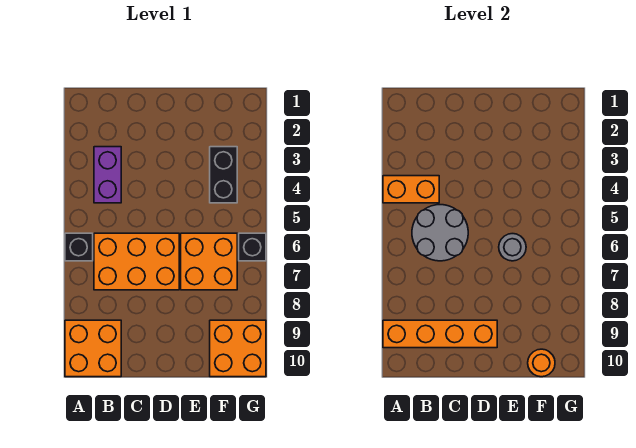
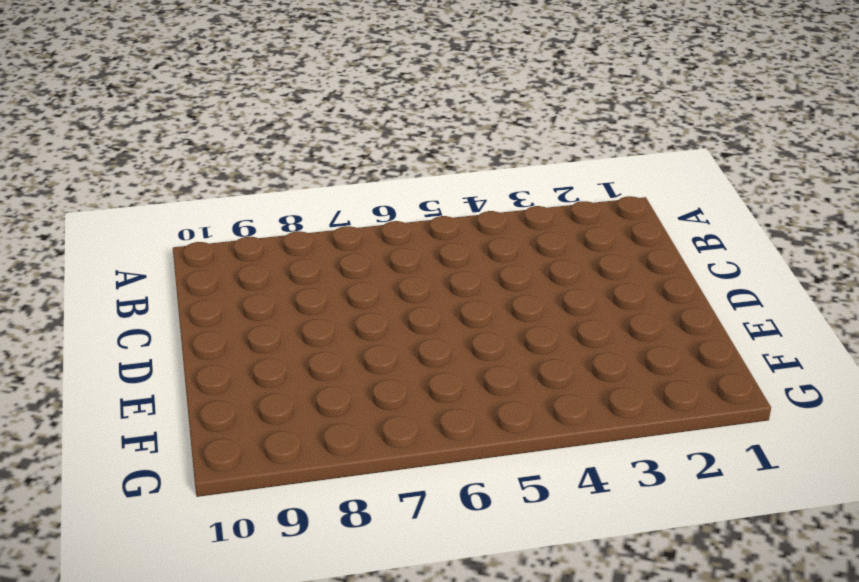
none -> black 1x1 brick [65,233,93,261]
none -> orange 2x2 brick [65,320,121,377]
none -> purple 1x2 brick [94,147,121,203]

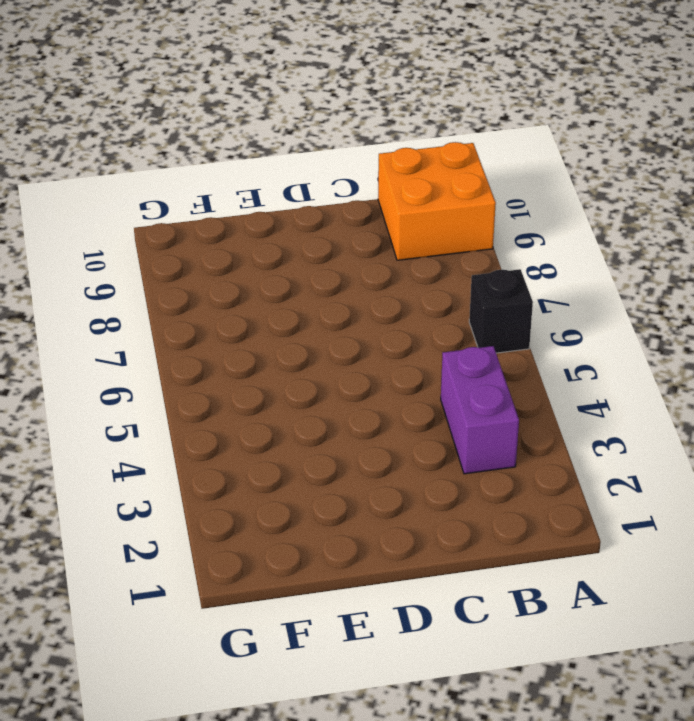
none -> orange 2x3 brick [94,233,179,290]
none -> orange 2x2 brick [181,233,237,290]
none -> black 1x2 brick [210,147,237,203]

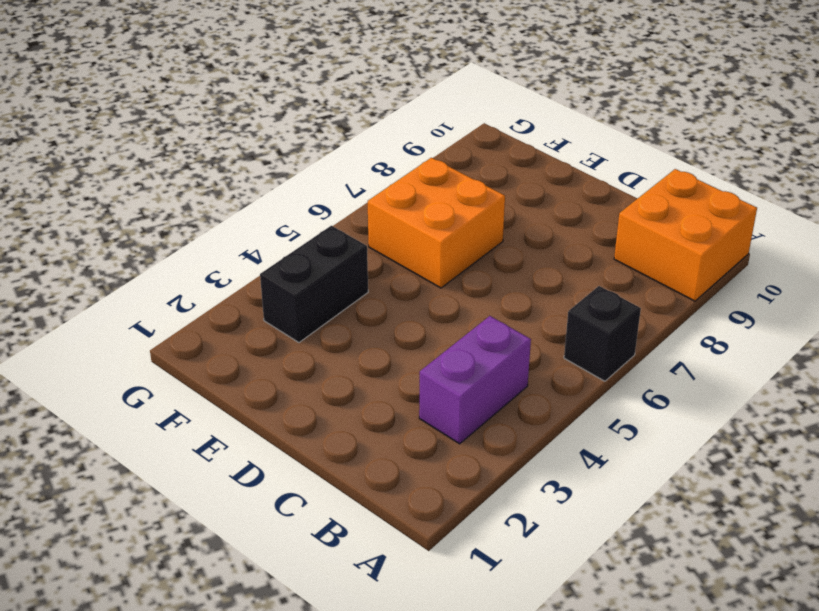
none -> orange 2x3 brick [94,233,179,290]
none -> orange 2x2 brick [210,320,266,377]
none -> black 1x1 brick [239,233,266,261]

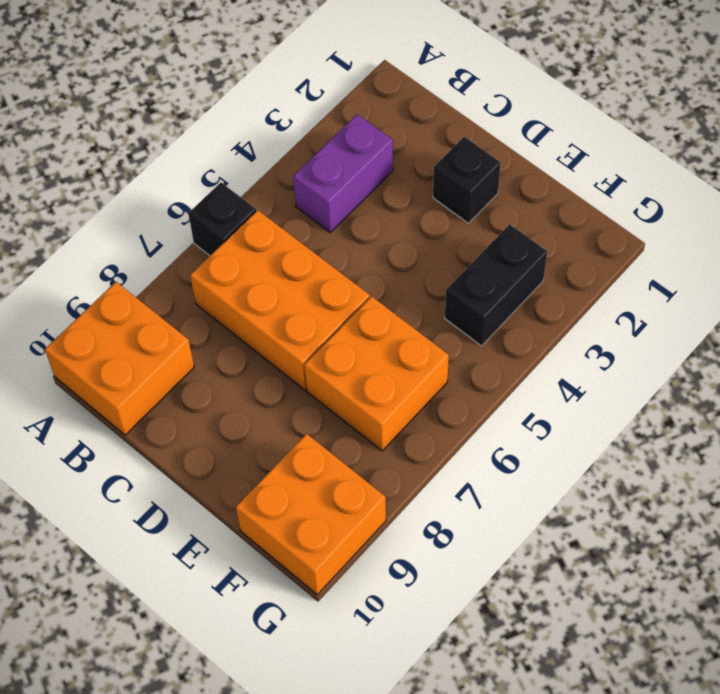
black 1x1 brick [433,137,501,223] -> black 1x1 brick moved to [239,233,266,261]
none -> orange 1x2 brick [383,176,439,203]
none -> orange 1x4 brick [383,320,497,348]
none -> grey 2x2 round brick [412,205,468,261]

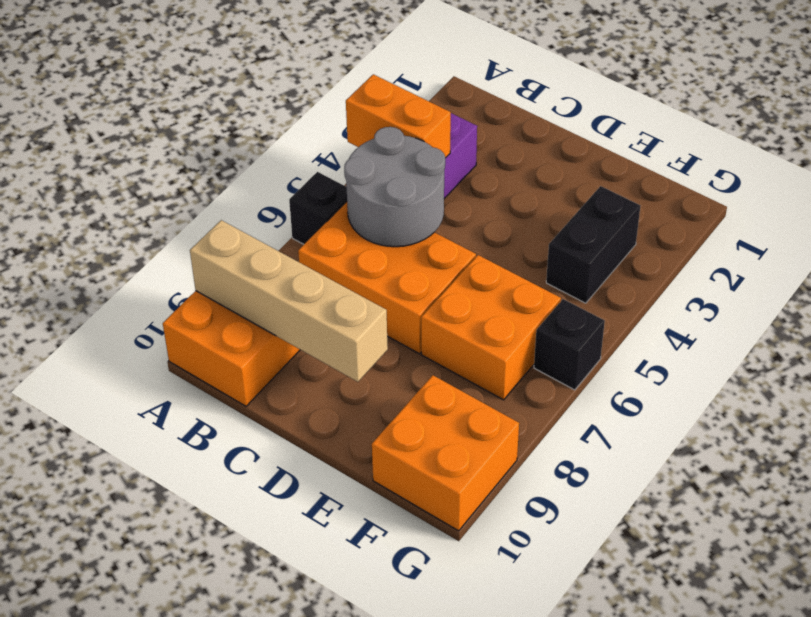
tan 1x4 brick [190,220,388,382] -> orange 1x4 brick [383,320,497,348]
none -> grey 1x1 round brick [499,234,526,261]
none -> orange 1x1 round brick [528,349,555,377]

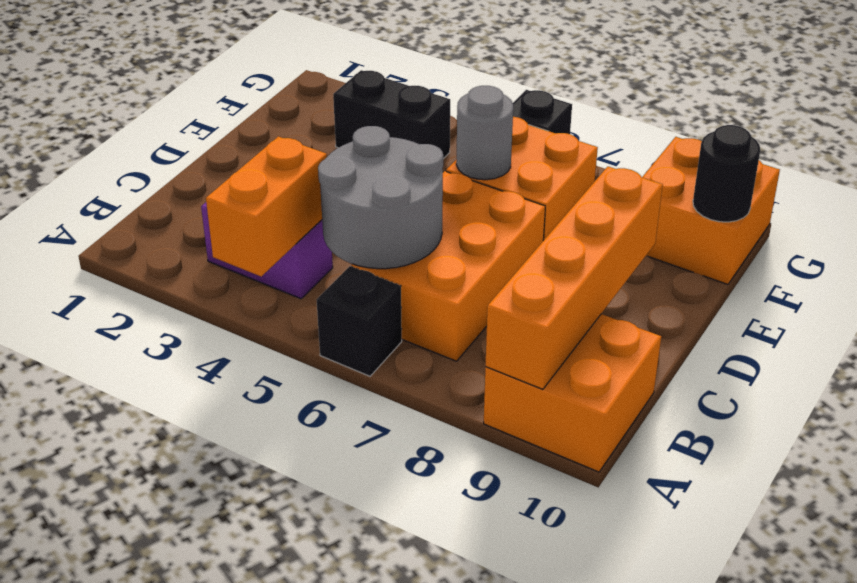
black 1x1 round brick [693,125,760,222] -> orange 1x1 round brick [528,349,555,377]

